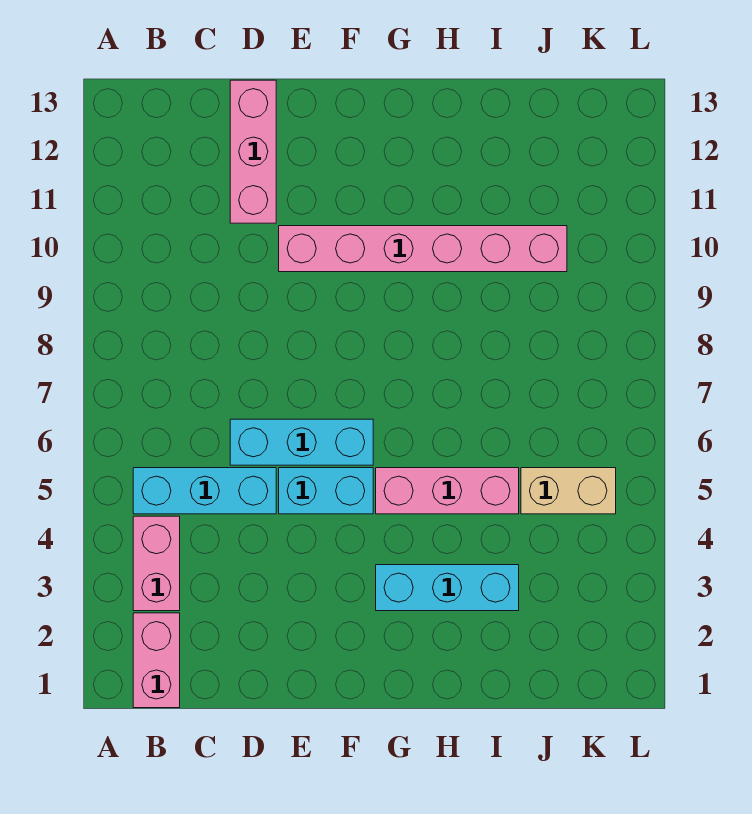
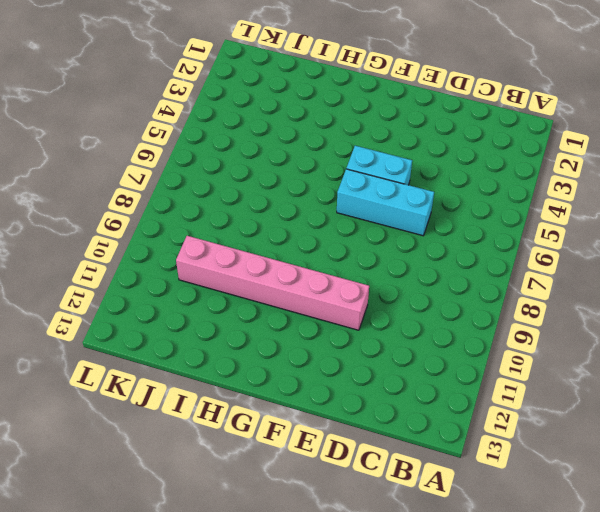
none -> pink 1x2 brick [133,613,180,708]
none -> pink 1x2 brick [133,516,180,611]

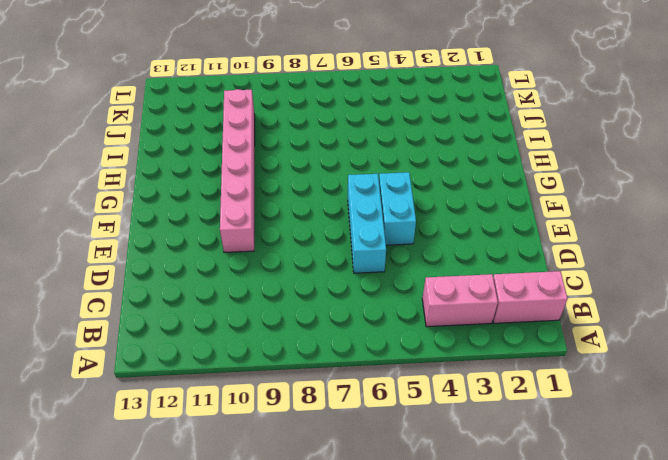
none -> cyan 1x3 brick [133,468,276,514]
none -> pink 1x3 brick [230,80,276,223]

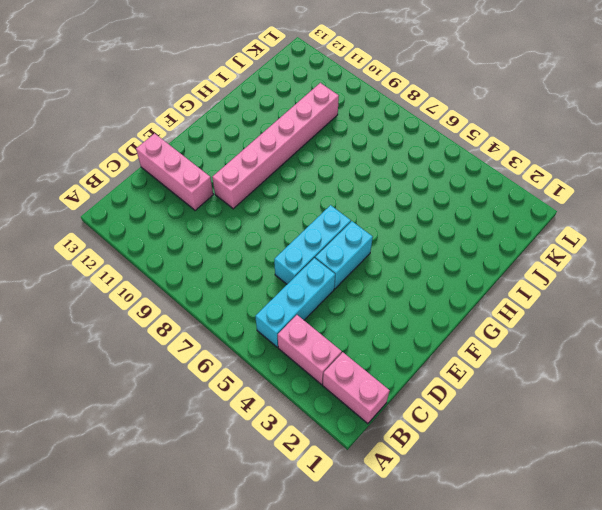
none -> cyan 1x3 brick [376,565,519,611]
none -> pink 1x3 brick [376,468,519,514]

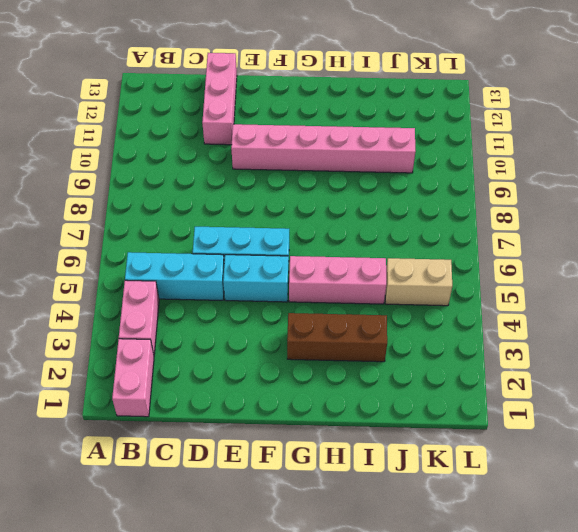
brown 1x3 brick [287,313,387,362] -> cyan 1x3 brick [376,565,519,611]

